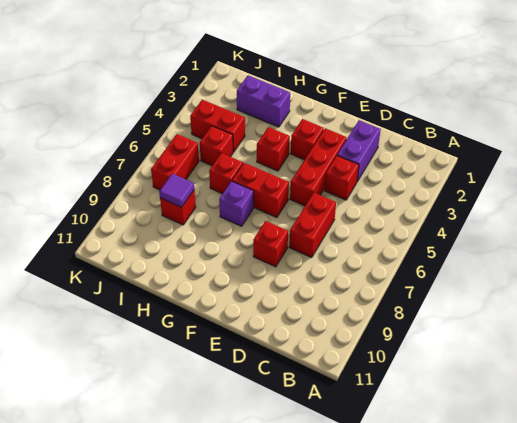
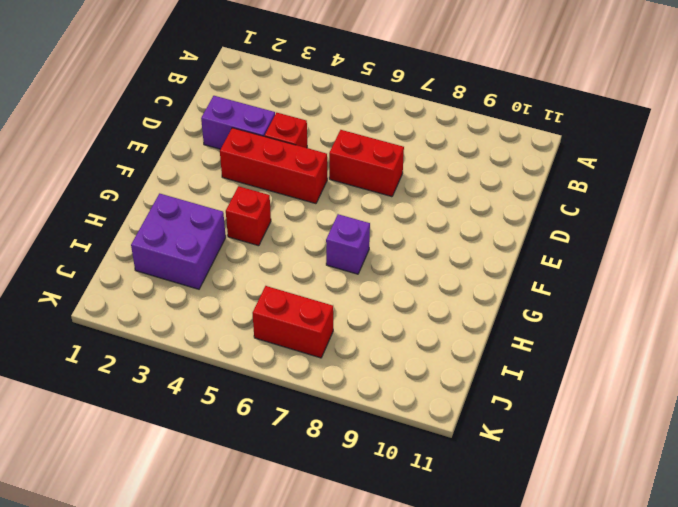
purple 2x2 brick [131,194,226,289] -> purple 1x2 brick [237,75,290,127]
none -> red 1x1 brick [253,221,288,267]
none -> red 1x1 brick [291,119,324,160]
none -> red 1x2 brick [232,163,289,218]

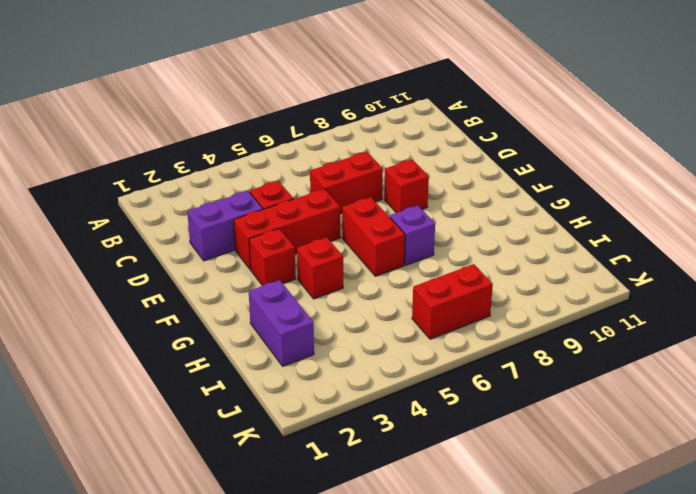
none -> red 1x1 brick [209,153,243,194]
none -> red 1x2 brick [190,100,245,152]
none -> red 1x1 brick [200,126,233,166]

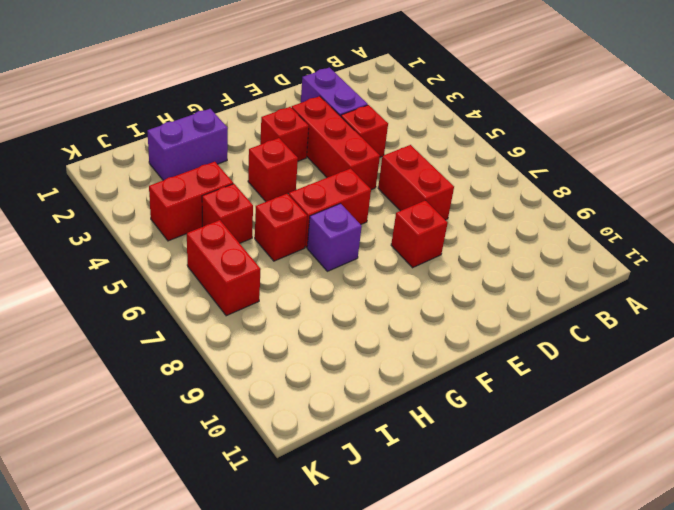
none -> red 1x1 brick [160,190,196,225]
none -> purple 1x1 tile [159,174,194,207]

